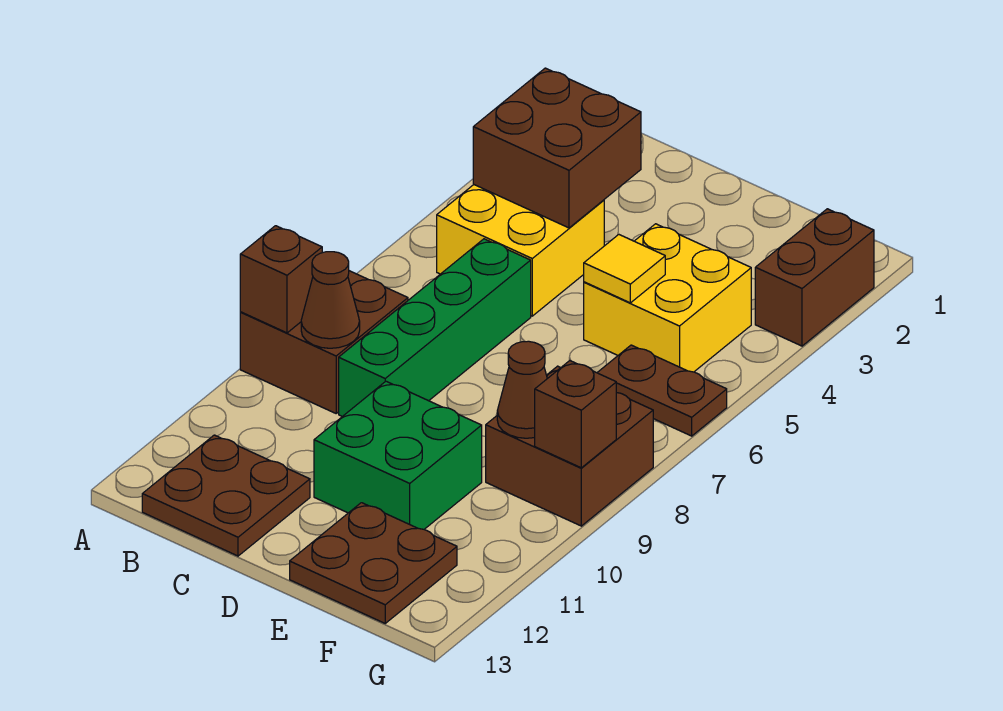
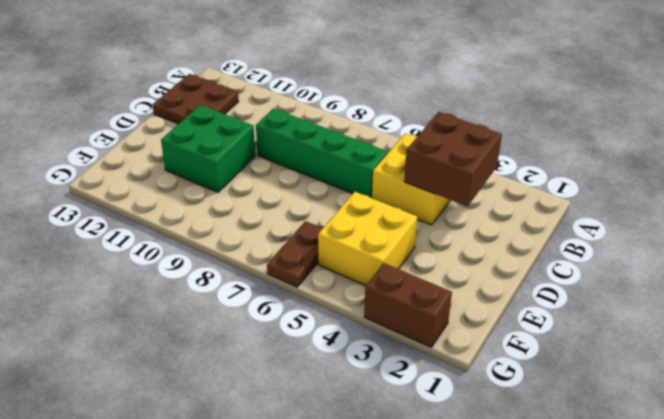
none -> brown 2x2 brick [240,271,408,413]
none -> brown 2x2 plate [290,503,457,623]
none -> brown 2x2 brick [486,366,653,526]

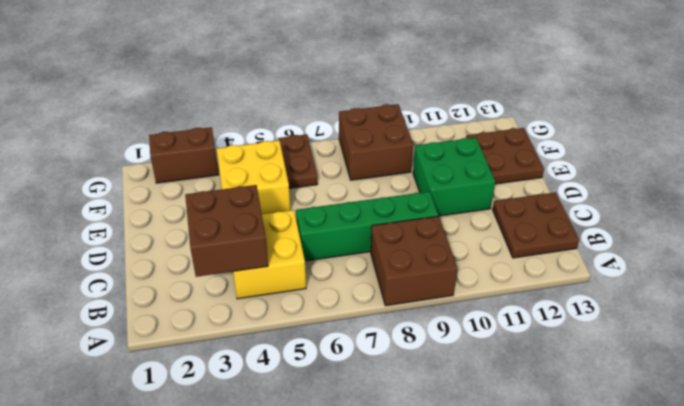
none -> brown 1x1 brick [240,226,322,333]
none -> brown 1x1 cone [301,252,360,348]
none -> yellow 1x1 tile [584,235,665,303]

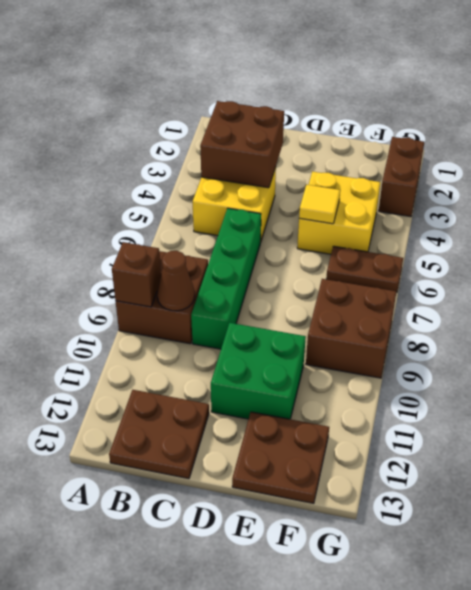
none -> brown 1x1 cone [497,341,547,438]
none -> brown 1x1 brick [535,361,616,468]

